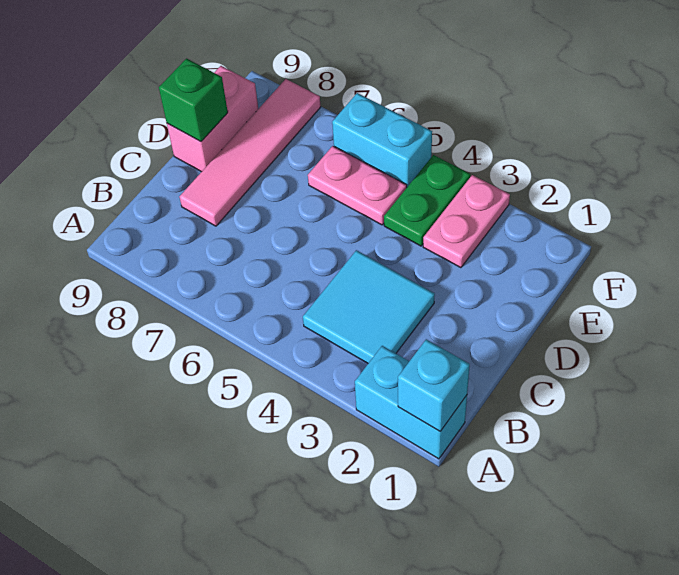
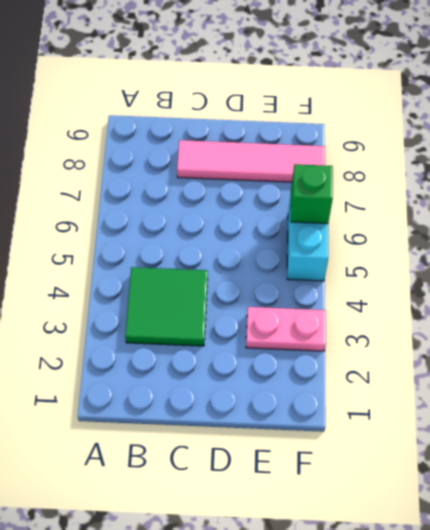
green 2x2 tile [125,267,208,346] -> cyan 2x2 tile [303,250,435,363]
green 1x1 brick [291,164,333,223] -> green 1x1 brick moved to [159,59,228,142]
none -> cyan 1x2 brick [355,346,467,459]
none -> pink 1x2 brick [167,66,258,172]

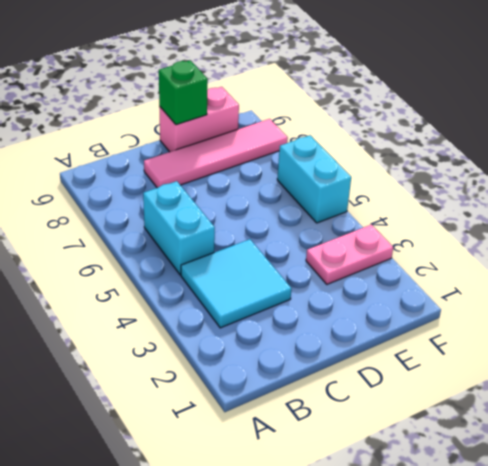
cyan 1x2 brick [143,181,215,275] -> cyan 1x2 brick moved to [355,346,467,459]
none -> green 1x2 plate [384,155,470,246]
none -> pink 1x2 plate [308,146,407,225]

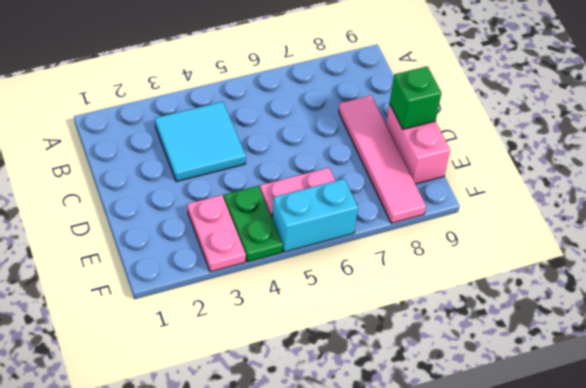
none -> cyan 1x2 brick [355,346,467,459]
none -> cyan 1x1 brick [398,339,470,431]

